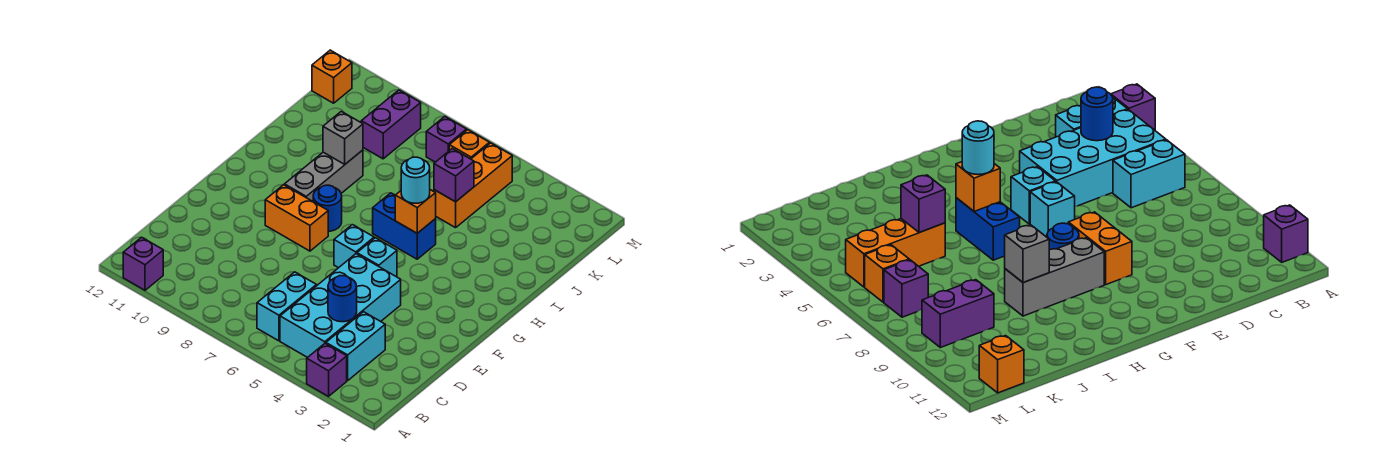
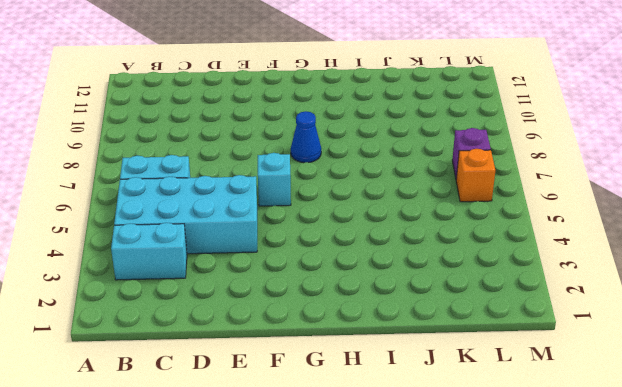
blue 1x1 cone [291,111,321,163] -> blue 1x1 round brick [313,185,342,231]
none -> purple 1x1 brick [307,343,347,396]
none -> purple 1x1 brick [123,237,163,290]
none -> cyan 1x1 brick [357,238,397,277]

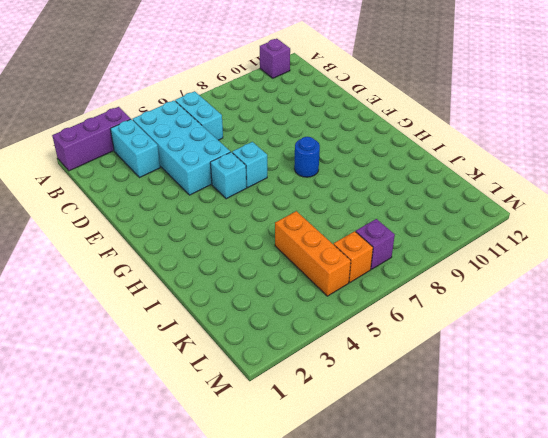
purple 1x3 brick [52,107,130,171] -> purple 1x1 brick [307,343,347,396]
none -> orange 1x2 brick [265,185,328,251]
none -> grey 1x3 brick [285,150,363,201]
none -> blue 1x2 brick [373,193,436,259]

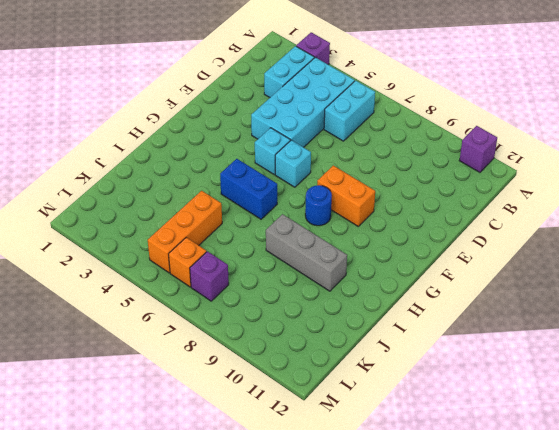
grey 1x3 brick [266,214,347,291] -> grey 1x3 brick turned to [285,150,363,201]
none -> purple 1x2 brick [361,90,421,159]
none -> orange 1x1 brick [312,50,352,103]
none -> blue 1x1 round brick [328,276,357,322]

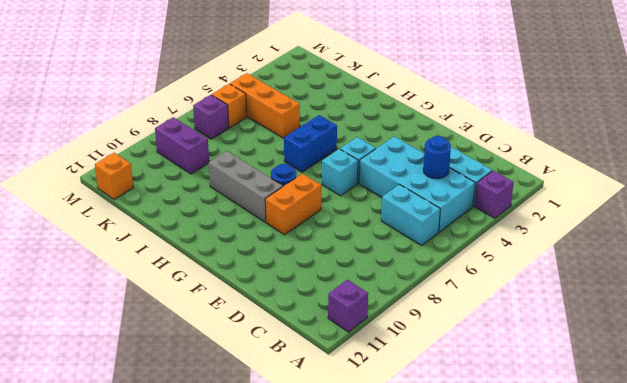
none -> orange 1x1 brick [395,190,436,233]
none -> grey 1x1 brick [323,111,363,164]
none -> purple 1x1 brick [434,149,474,202]

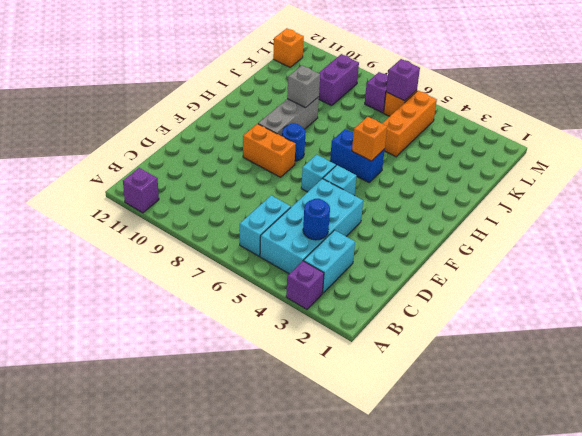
purple 1x1 brick [386,59,420,101] -> purple 1x1 brick moved to [434,149,474,202]
none -> cyan 1x1 round brick [401,157,430,203]

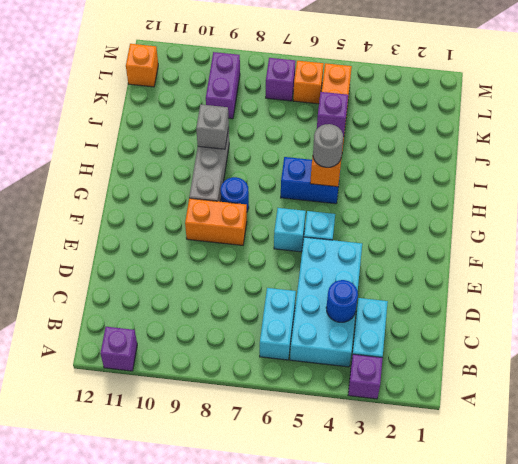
grey 1x1 round brick [313,124,343,167] -> cyan 1x1 round brick [401,157,430,203]

